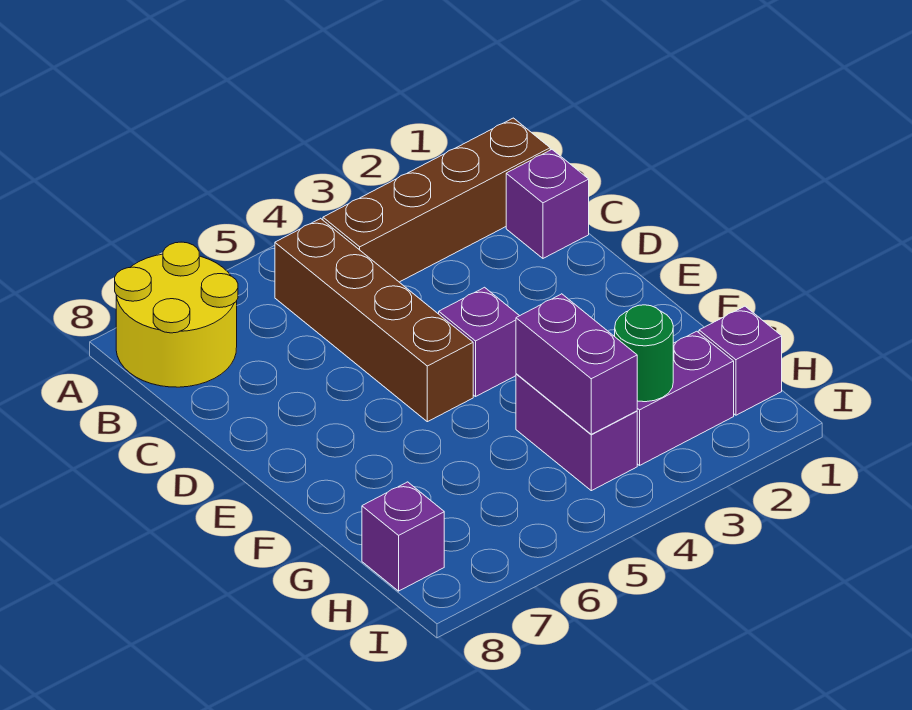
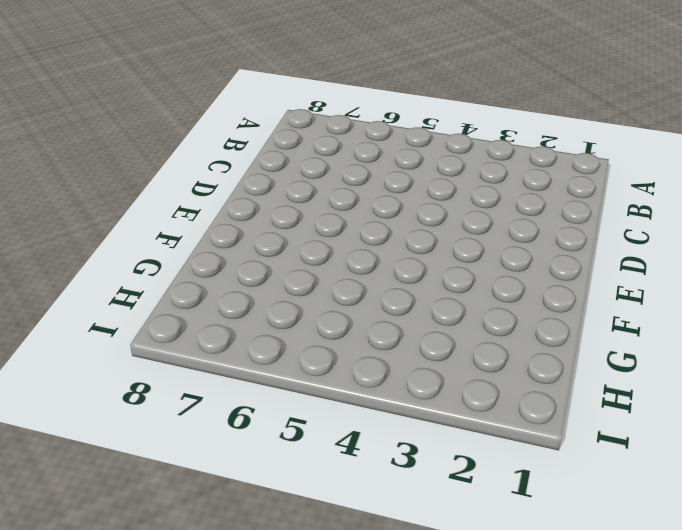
none -> yellow 2x2 round brick [115,242,238,387]
none -> brown 1x4 brick [323,118,550,282]

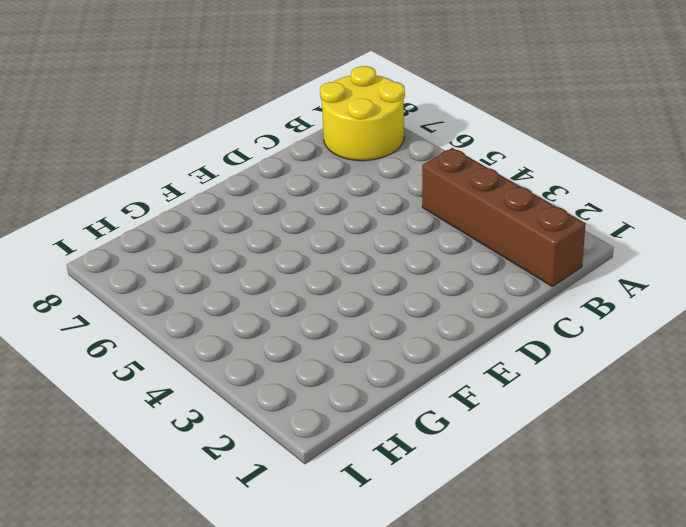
none -> brown 1x4 brick [275,218,473,422]
none -> purple 1x1 brick [506,150,589,258]

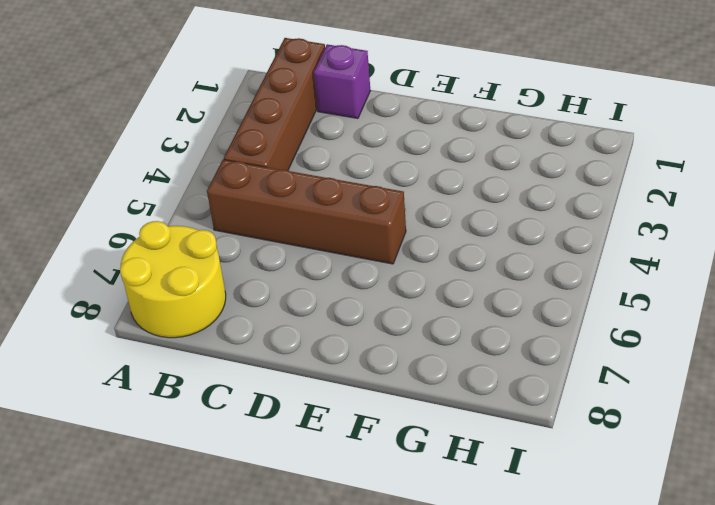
none -> purple 1x1 brick [439,287,519,396]
none -> purple 1x2 brick [516,374,637,491]

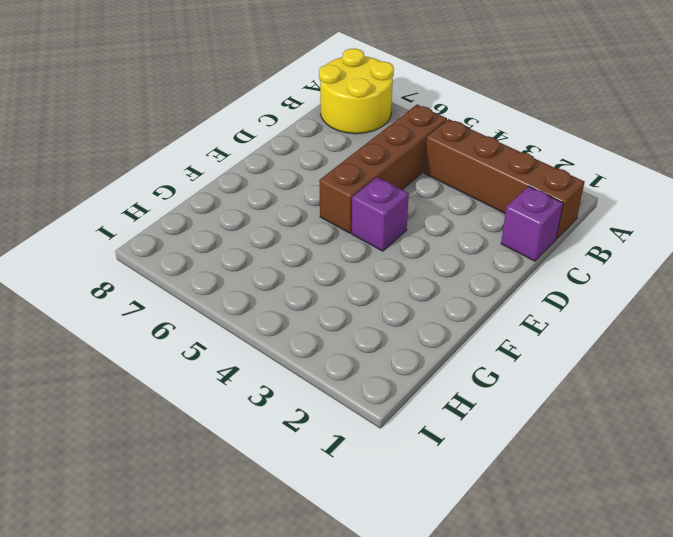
none -> purple 1x2 brick [516,374,637,491]
none -> purple 1x1 brick [699,306,782,415]

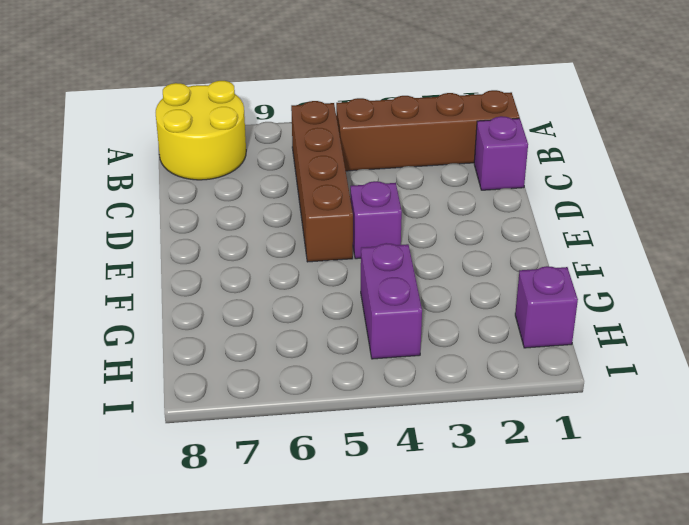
none -> purple 1x2 brick [637,331,734,465]
none -> purple 1x1 brick [362,482,444,591]

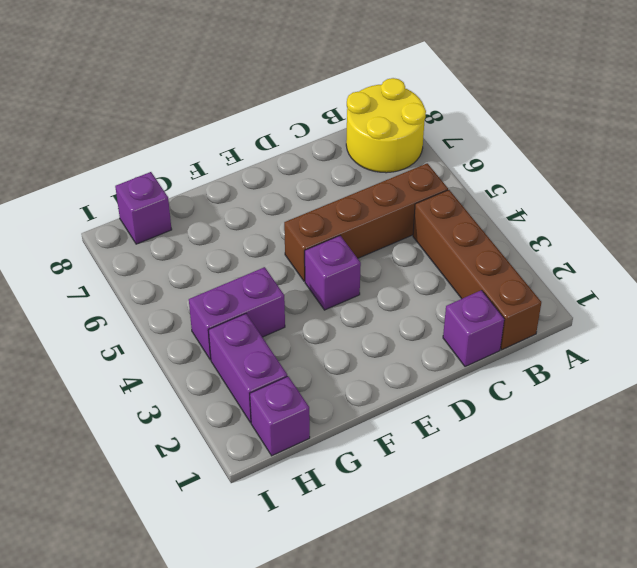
none -> purple 1x2 brick [516,294,637,434]
none -> green 1x1 round brick [615,305,673,402]

